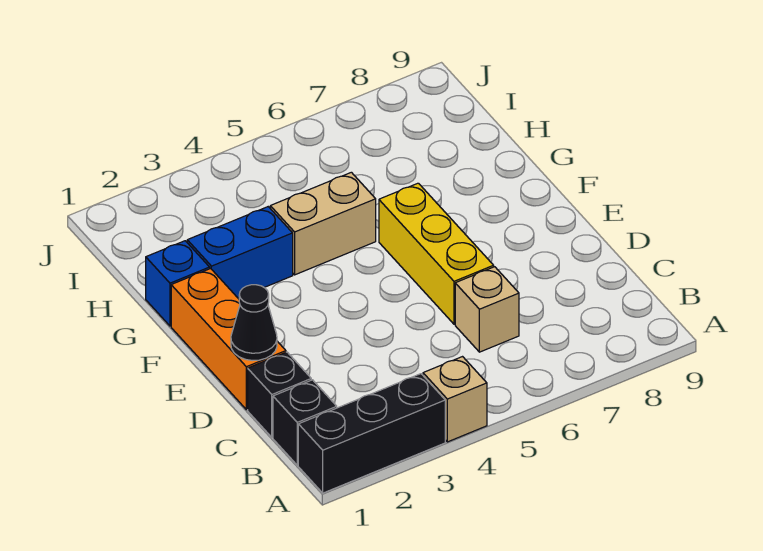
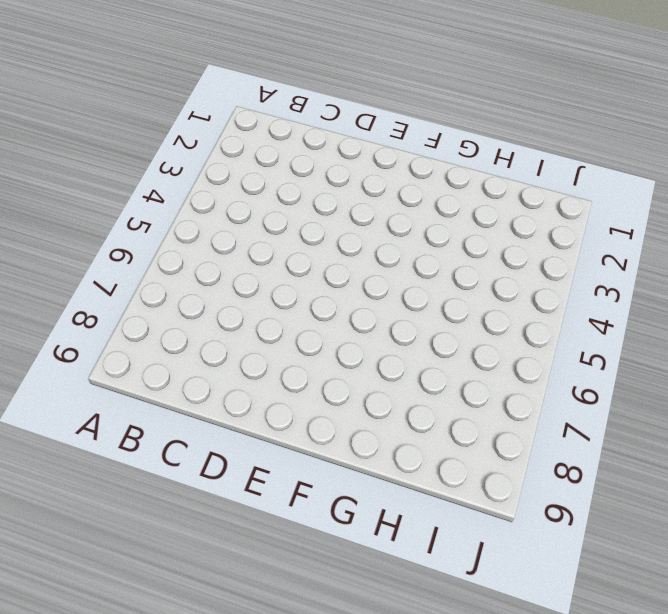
none -> black 1x3 brick [298,374,445,493]
none -> tan 1x1 brick [423,357,487,442]

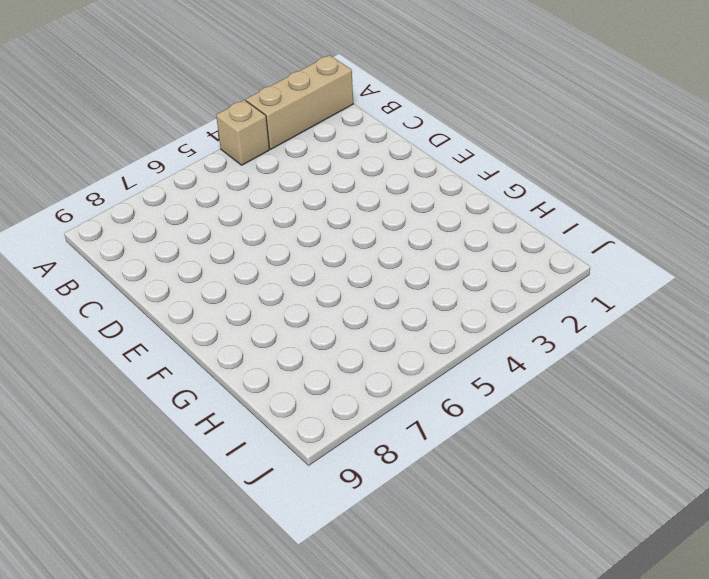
tan 1x3 brick [246,55,353,149] -> black 1x3 brick [298,374,445,493]
none -> black 1x1 brick [273,380,337,465]
none -> black 1x1 brick [248,352,311,437]

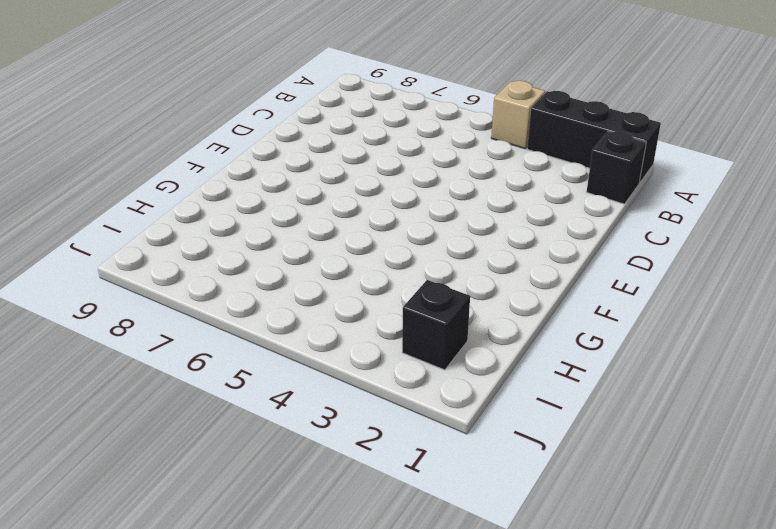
black 1x1 brick [402,280,470,370] -> black 1x1 brick moved to [248,352,311,437]
none -> tan 1x1 brick [455,267,519,352]
none -> orange 1x3 brick [171,269,286,410]

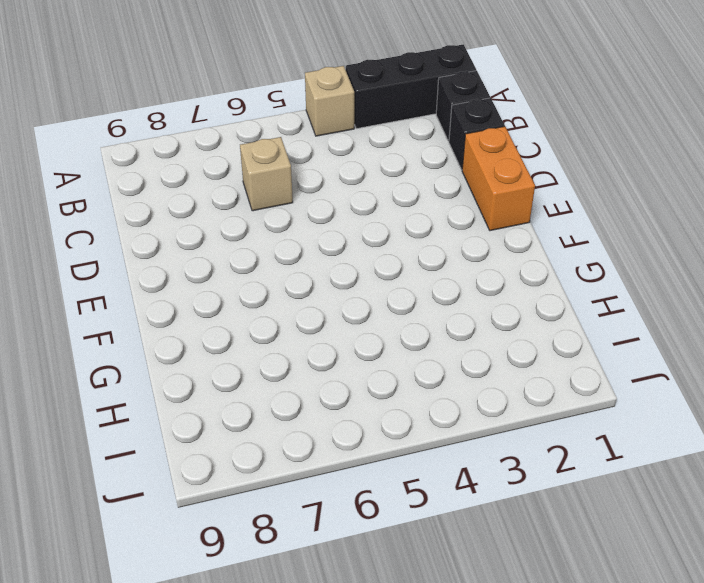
orange 1x2 brick [462,126,535,231] -> orange 1x3 brick [171,269,286,410]
none -> yellow 1x3 brick [379,183,494,324]
none -> blue 1x1 brick [146,241,210,326]

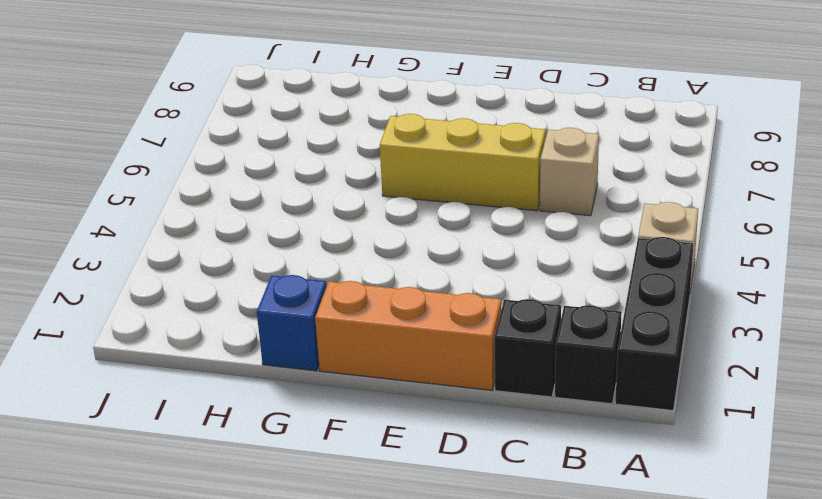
none -> blue 1x2 brick [187,207,293,298]
none -> tan 1x2 brick [270,172,376,275]

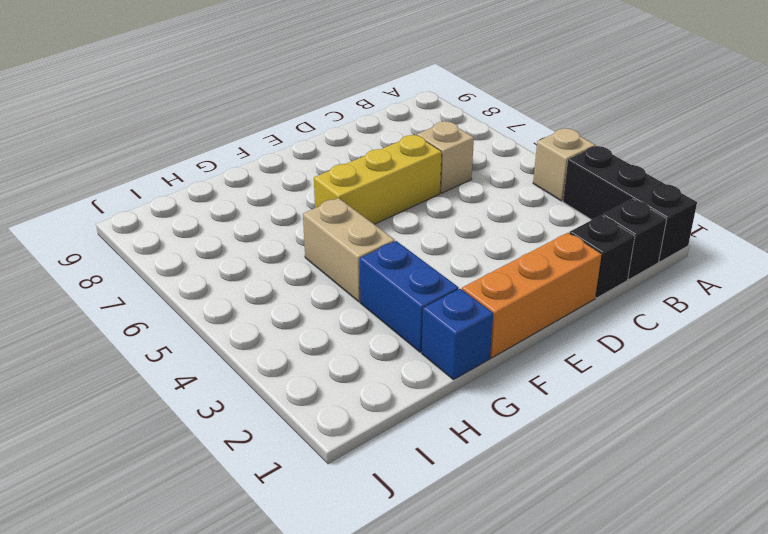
none -> black 1x1 cone [231,285,277,361]

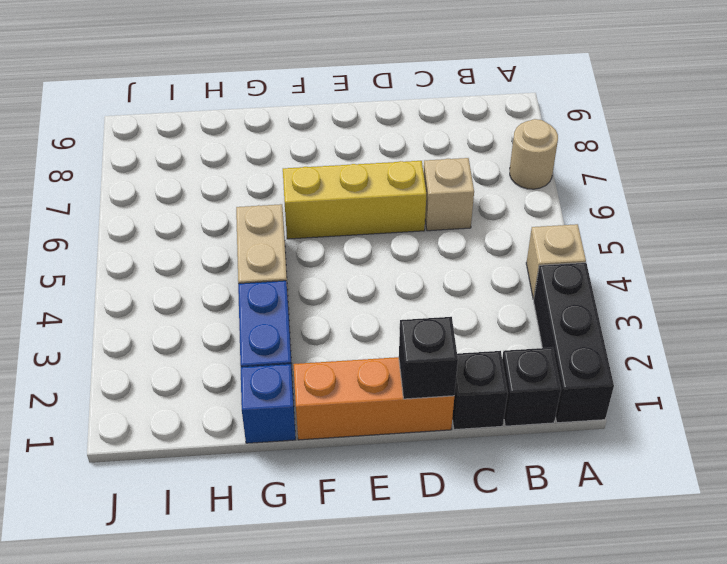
tan 1x1 round brick [510,119,558,189] -> none
black 1x1 brick [399,317,458,399] -> black 1x1 cone [231,285,277,361]

